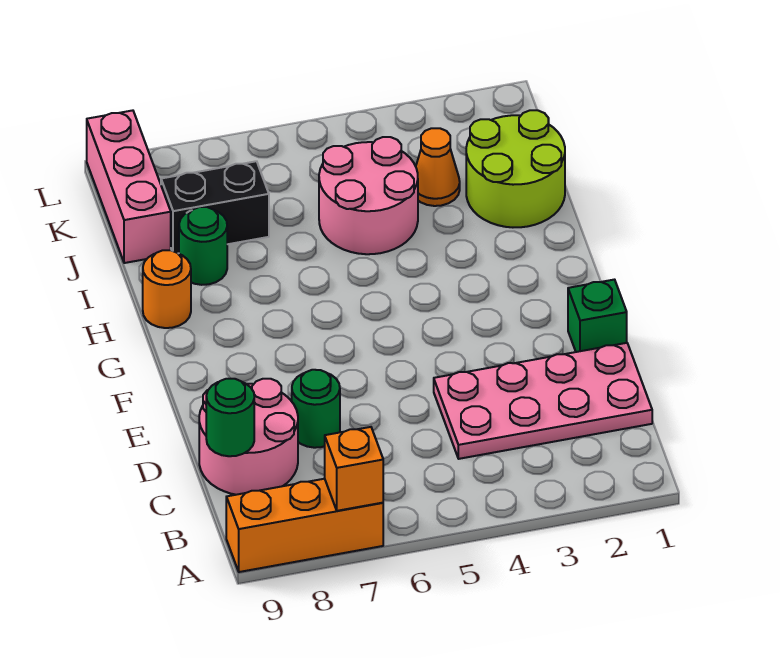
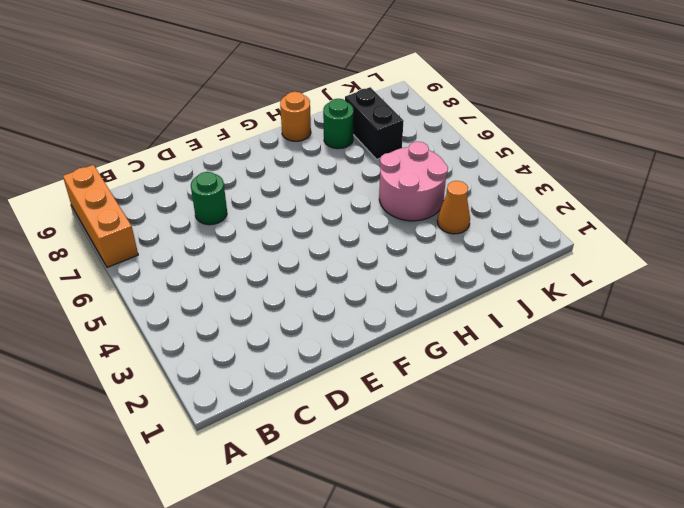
none -> pink 2x4 plate [434,343,652,459]
none -> pink 2x2 round brick [199,379,298,495]
none -> green 1x1 brick [568,280,627,352]

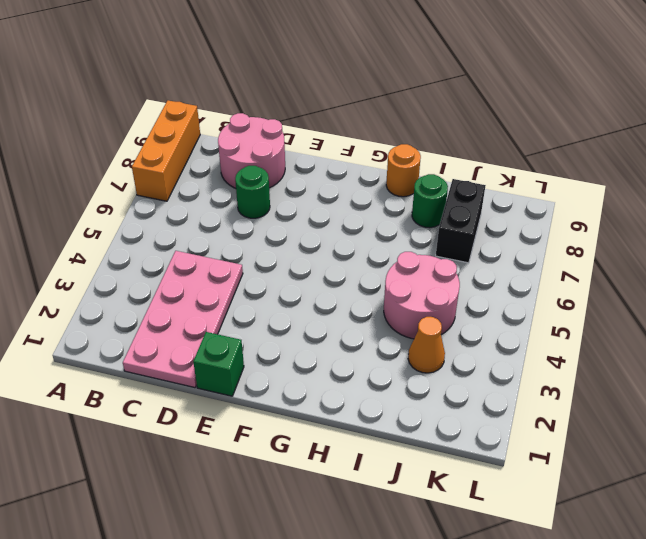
none -> lime 2x2 round brick [466,110,565,227]
none -> pink 1x3 brick [87,110,171,263]
none -> orange 1x1 brick [325,427,383,511]

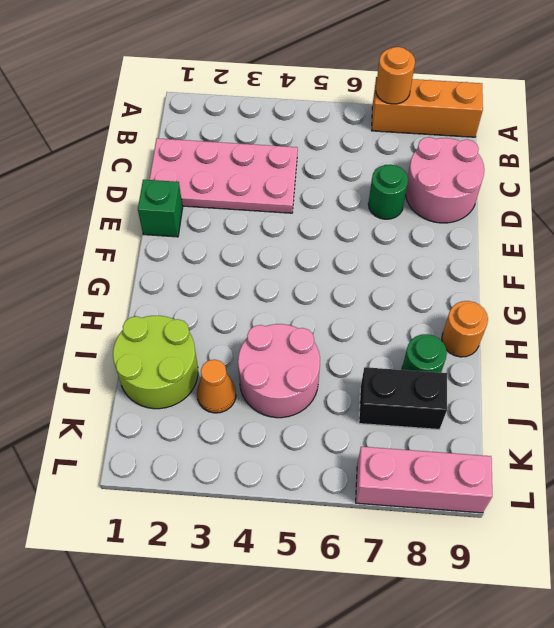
orange 1x1 round brick [376,47,415,104] -> orange 1x1 brick [325,427,383,511]
pink 1x3 brick [356,447,492,513] -> pink 1x3 brick turned to [87,110,171,263]
none -> green 1x1 round brick [206,379,254,456]

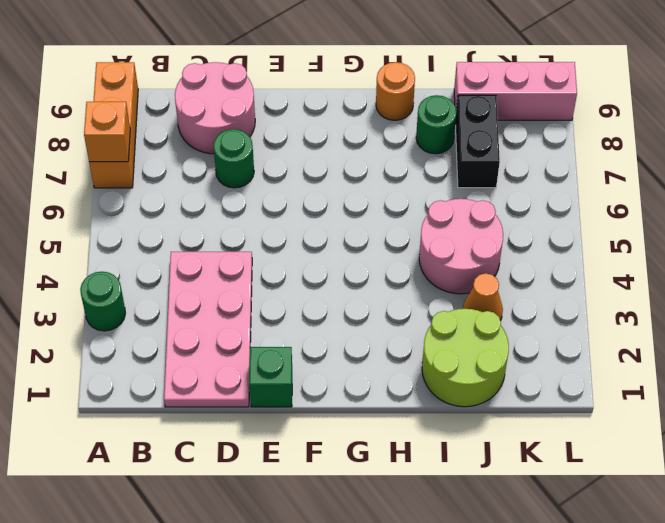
green 1x1 round brick [80,272,125,331] -> green 1x1 round brick moved to [206,379,254,456]

